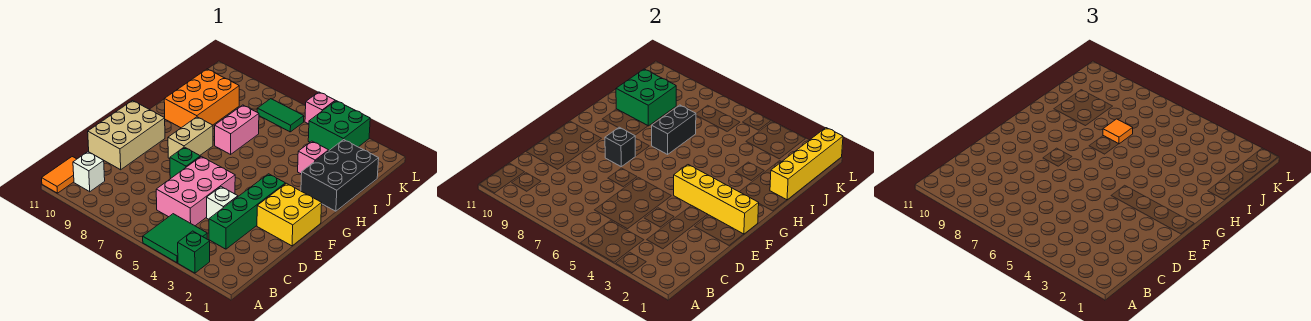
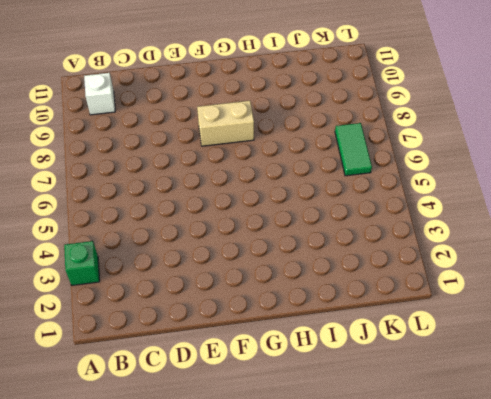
none -> green 2x2 tile [143,214,207,263]
none -> orange 1x2 tile [42,157,76,193]
none -> green 1x4 brick [209,174,285,249]

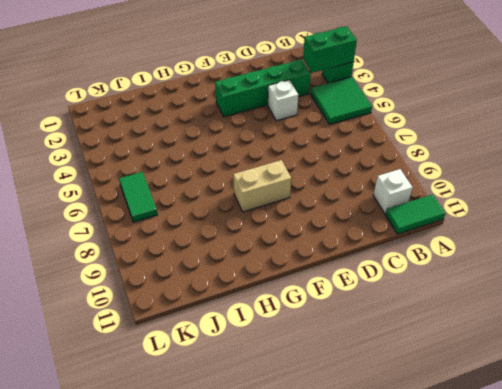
green 1x2 brick [303,26,357,73] -> none
green 1x2 tile [386,194,446,234] -> orange 1x2 tile [42,157,76,193]
none -> pink 2x3 brick [156,156,235,226]
none -> tan 2x3 brick [88,101,165,170]
none -> yellow 2x2 brick [257,183,322,246]

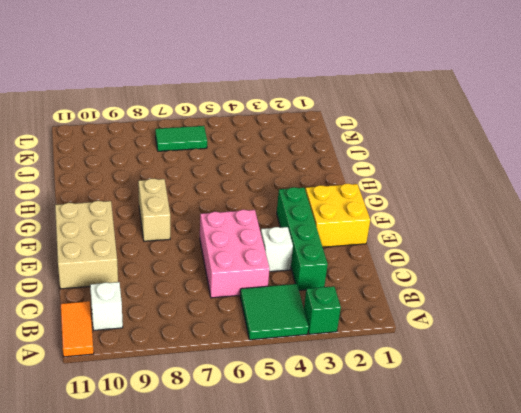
none -> green 1x1 brick [170,147,200,178]
none -> black 2x3 brick [301,140,379,211]
none -> pink 1x2 brick [215,105,259,154]

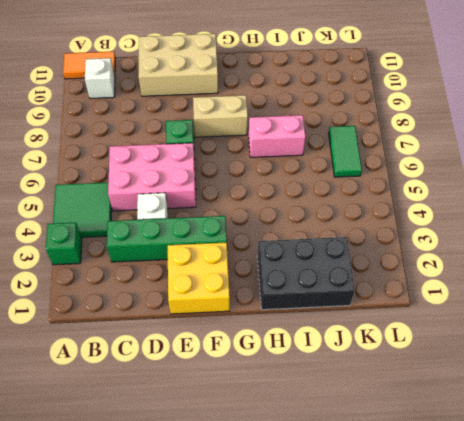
none -> orange 2x3 brick [164,69,239,128]
none -> pink 1x1 brick [298,141,329,174]
none -> green 2x2 brick [308,101,370,150]

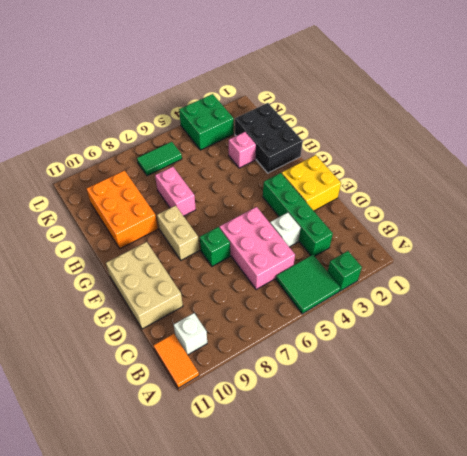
none -> pink 1x1 brick [305,92,335,124]
none -> yellow 1x4 brick [674,165,759,234]
none -> black 1x1 brick [605,127,635,167]

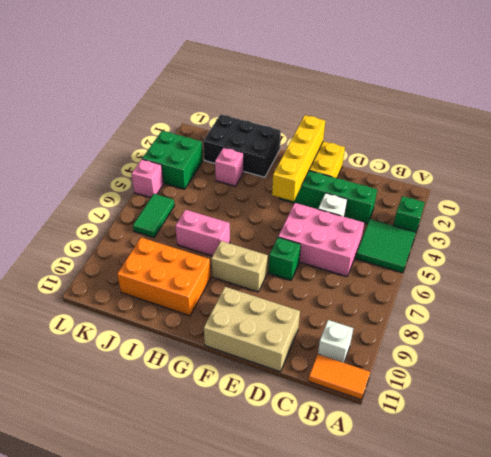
none -> black 1x1 brick [605,127,635,167]
none -> black 1x2 brick [652,105,696,154]
none -> yellow 1x4 brick [770,128,843,200]

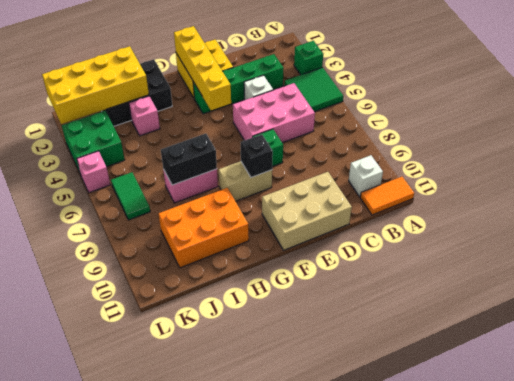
yellow 2x4 brick [42,46,149,124] -> yellow 1x4 brick [770,128,843,200]
none -> green 2x2 brick [616,69,676,126]
none -> orange 1x1 tile [1103,119,1133,144]

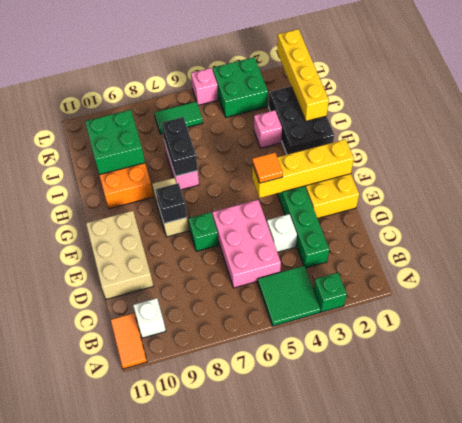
orange 1x1 tile [252,153,283,183] -> orange 1x1 tile moved to [1103,119,1133,144]

